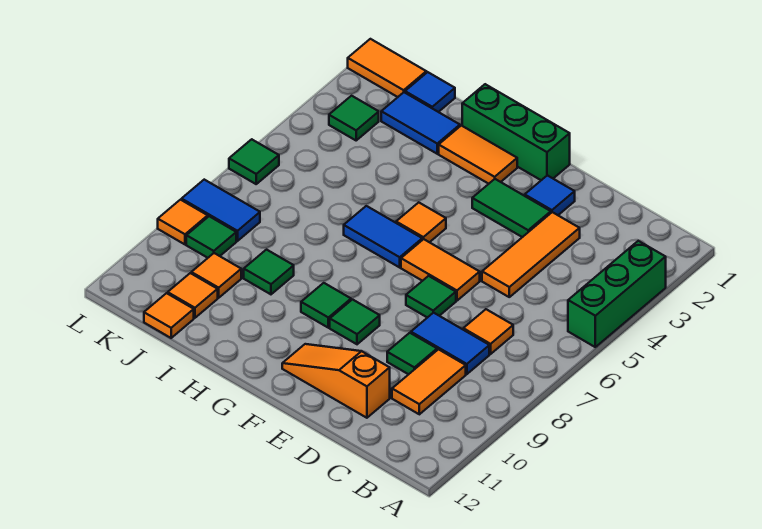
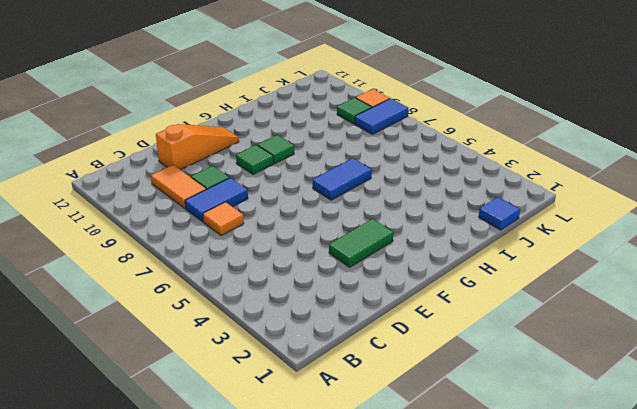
none -> green 1x3 brick [568,241,666,347]
none -> orange 1x3 tile [482,212,580,297]
none -> blue 1x1 tile [525,175,575,215]

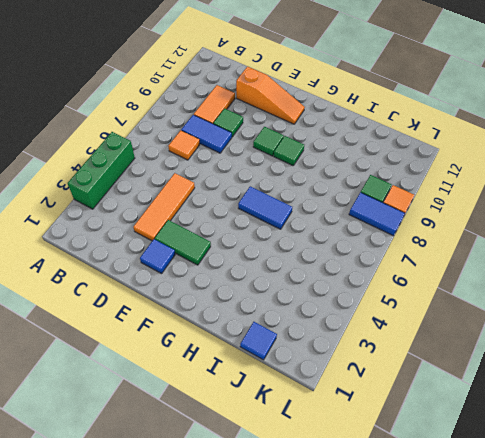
none -> orange 1x2 tile [401,239,480,301]
none -> green 1x1 tile [406,276,456,318]
none -> green 1x3 brick [462,84,570,180]

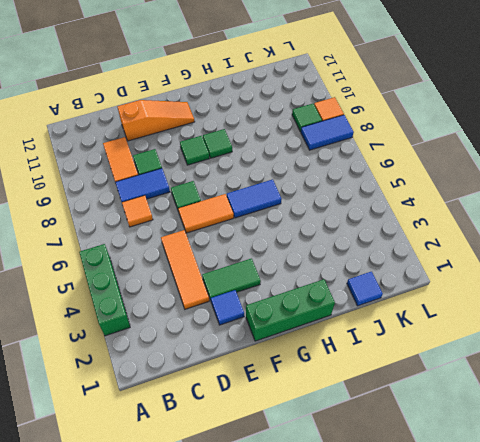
none -> orange 1x2 tile [439,125,517,184]
none -> orange 1x1 tile [396,202,446,242]
none -> blue 1x2 tile [381,92,460,154]

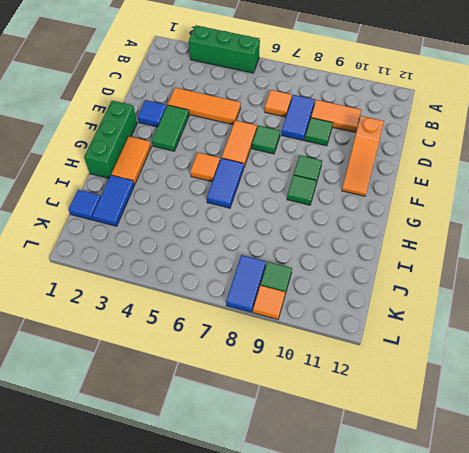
none -> green 1x1 tile [244,250,294,294]
none -> orange 1x1 tile [191,253,241,298]
none -> orange 1x1 tile [168,273,218,318]

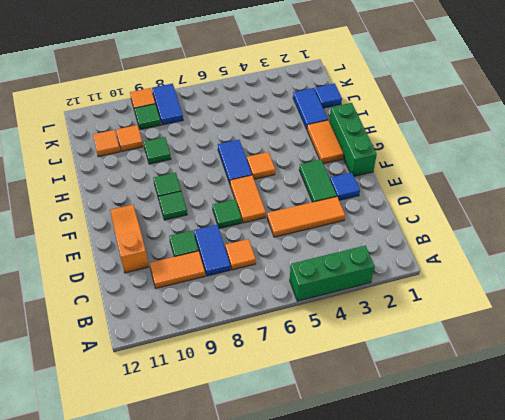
none -> orange 1x1 tile [144,293,194,338]
none -> orange 1x2 tile [348,39,426,97]
none -> green 1x1 tile [329,96,379,140]

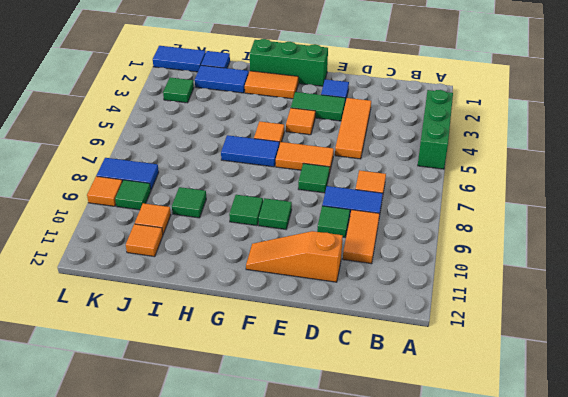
orange 1x1 tile [286,108,315,135] -> orange 1x1 tile moved to [144,293,194,338]
blue 1x2 tile [153,46,206,72] -> orange 1x2 tile [348,39,426,97]
none -> green 1x1 tile [229,139,279,184]

